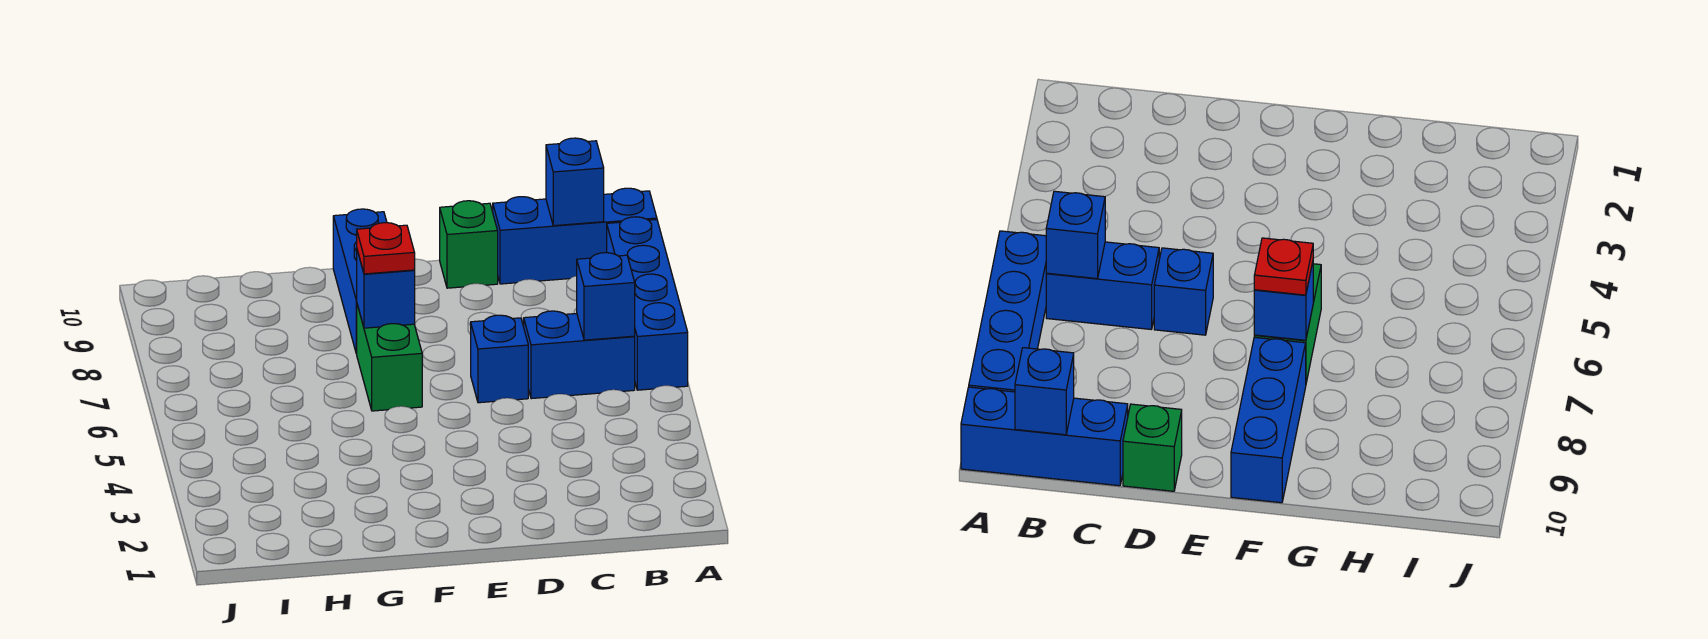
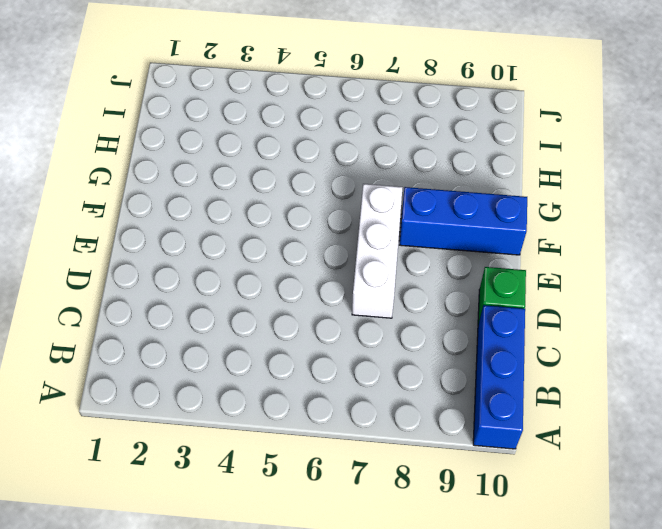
white 1x3 brick [352,184,403,318] -> green 1x2 brick [356,305,422,411]
none -> blue 1x4 brick [607,217,688,390]
none -> blue 1x2 brick [524,311,635,399]

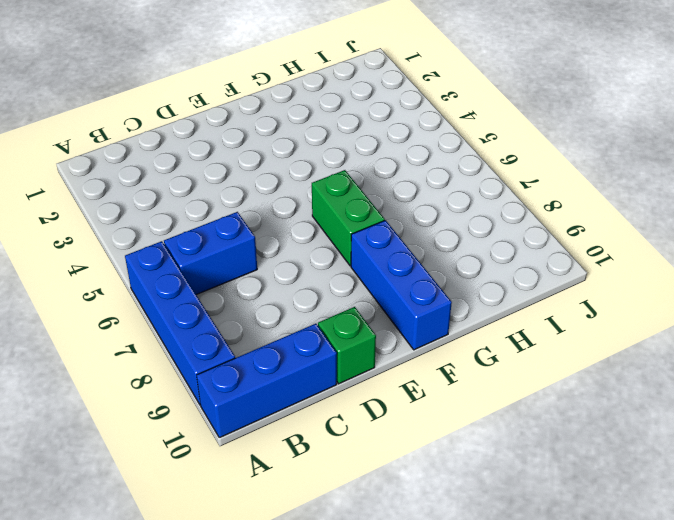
none -> blue 1x1 brick [471,315,528,403]
none -> blue 1x1 brick [577,253,635,340]

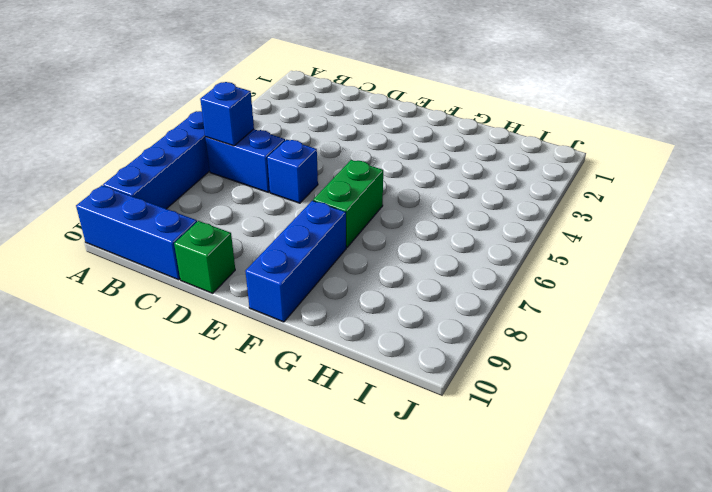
none -> blue 1x1 brick [546,138,604,226]
none -> blue 1x1 brick [357,250,415,328]

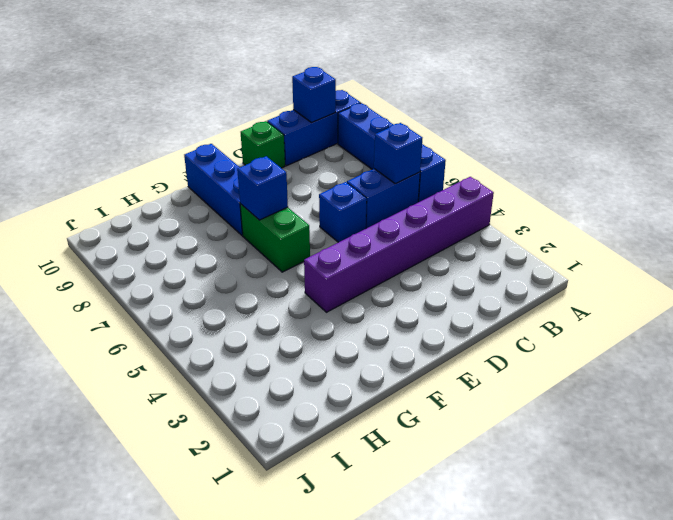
purple 1x6 brick [304,177,494,312] -> none
none -> red 1x1 plate [357,223,415,274]

